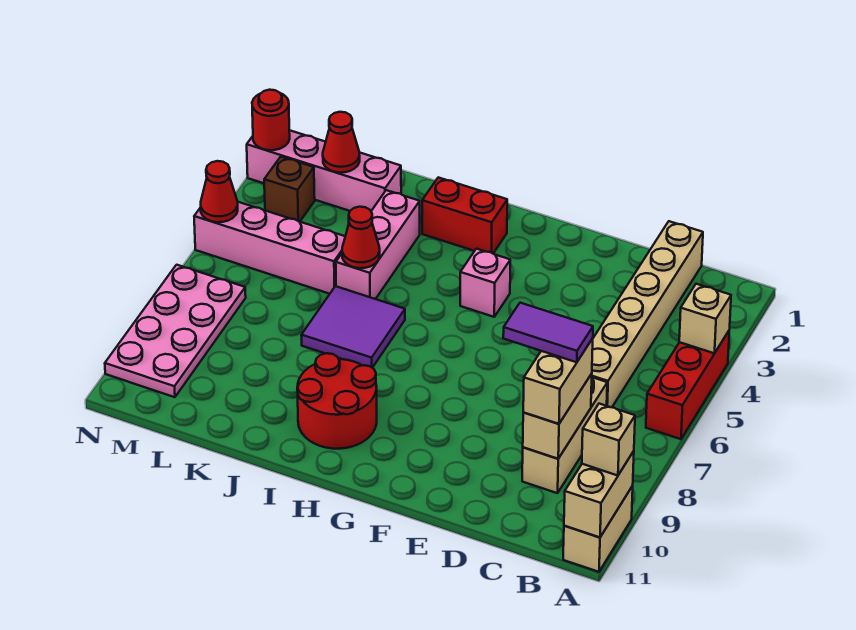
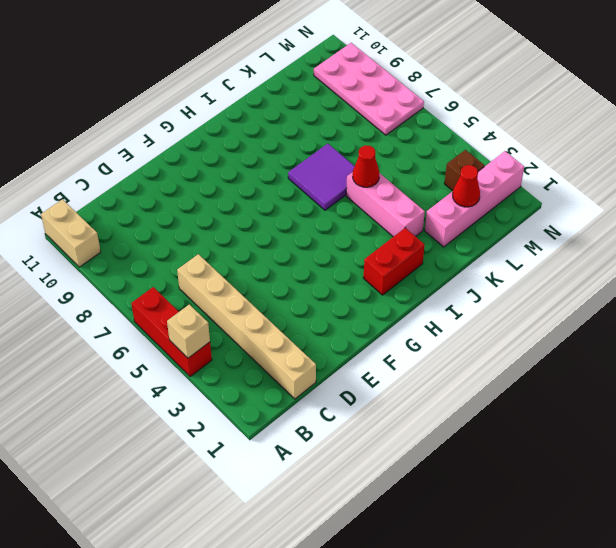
none -> tan 1x3 brick [522,377,607,493]
none -> pink 1x1 brick [460,249,510,317]
none -> red 2x2 round brick [297,353,377,449]

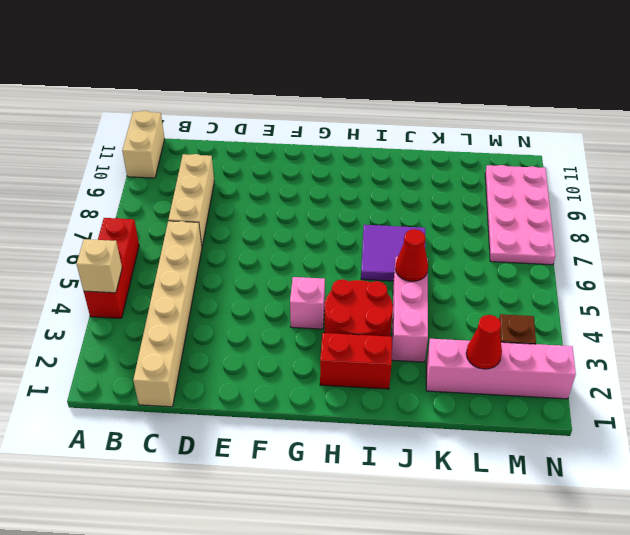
red 2x2 round brick [324,279,393,336] -> red 2x2 round brick moved to [297,353,377,449]
none -> pink 1x4 brick [194,202,345,294]
none -> tan 1x2 brick [564,451,634,537]
none -> tan 1x2 brick [523,374,592,459]

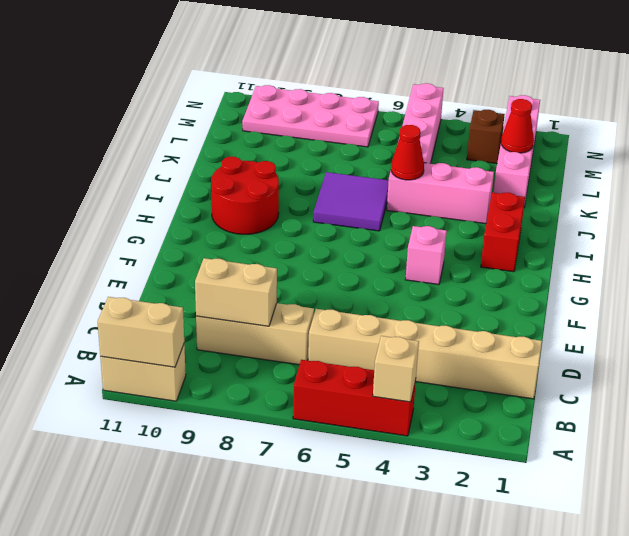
none -> red 1x1 round brick [252,90,290,150]
none -> red 1x1 cone [201,161,238,222]
none -> tan 1x1 brick [582,404,635,476]

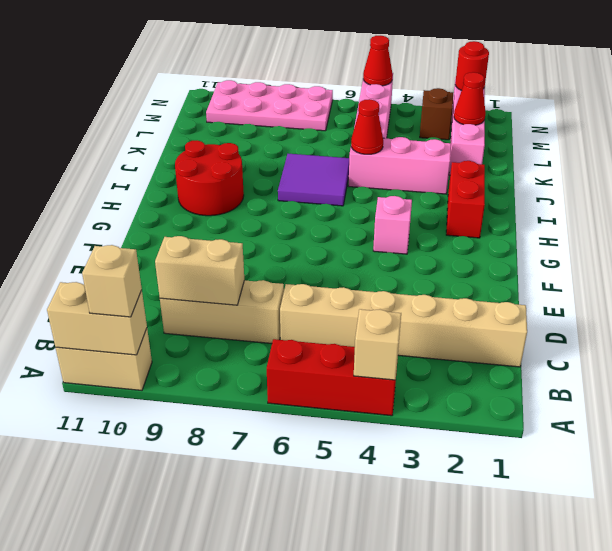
none -> tan 1x2 brick [523,338,593,424]
none -> purple 1x2 tile [503,303,593,362]

